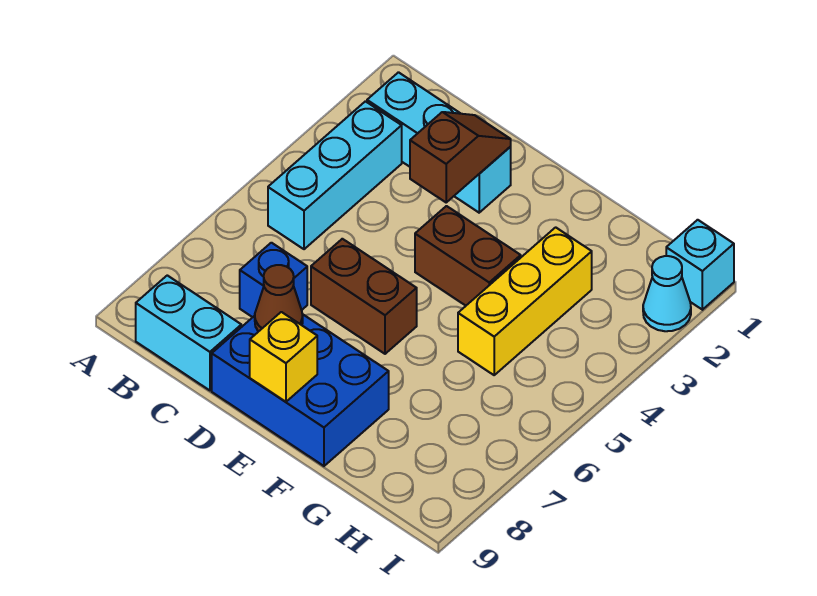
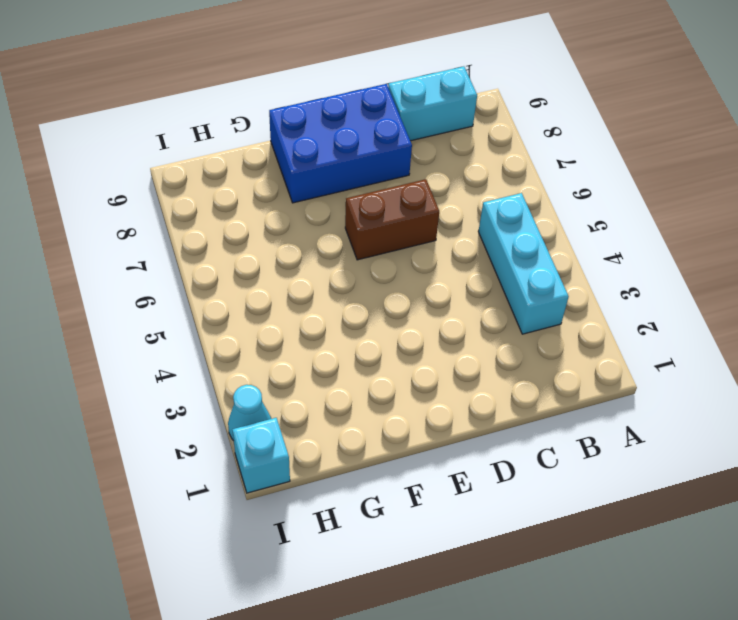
none -> cyan 1x3 brick [367,72,511,213]
none -> blue 1x1 brick [240,243,307,317]
none -> brown 1x2 brick [415,206,521,306]

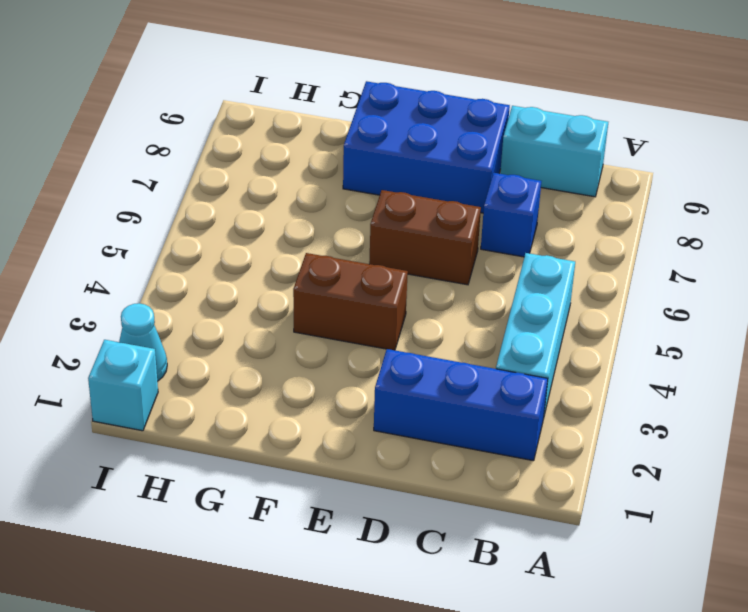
blue 1x3 brick [374,349,548,461] -> cyan 1x3 brick [367,72,511,213]
none -> yellow 1x3 brick [458,227,592,375]
none -> brown 1x2 slope [410,112,511,202]
none -> brown 1x1 cone [255,265,303,332]

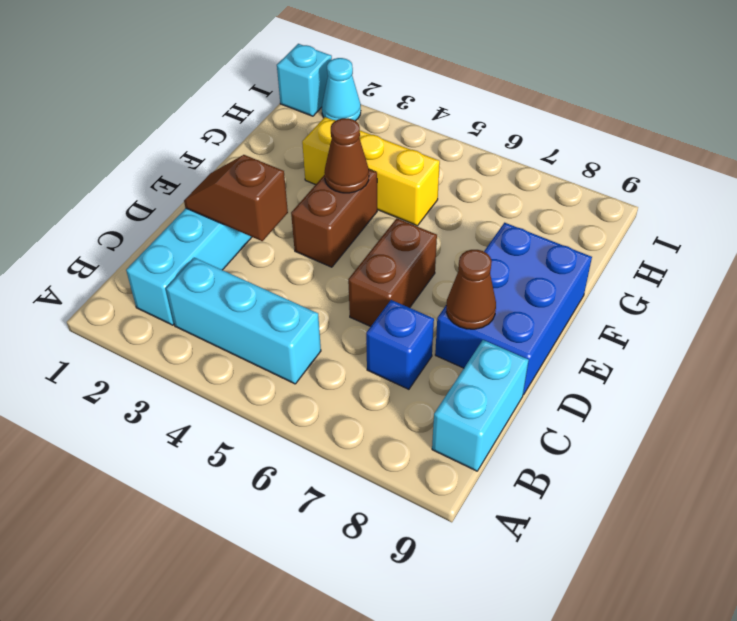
brown 1x1 cone [324,118,369,193] -> none
none -> yellow 1x1 brick [250,312,317,402]

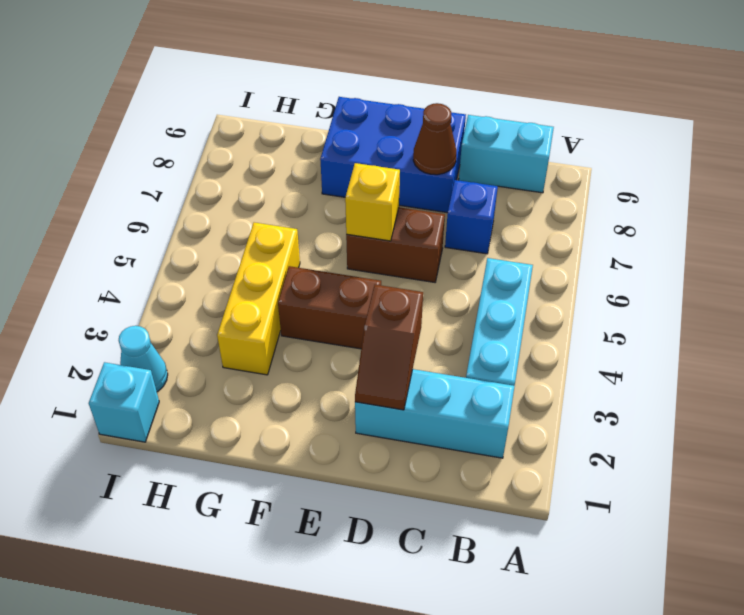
yellow 1x1 brick [345,163,400,241] -> yellow 1x1 brick moved to [250,312,317,402]

